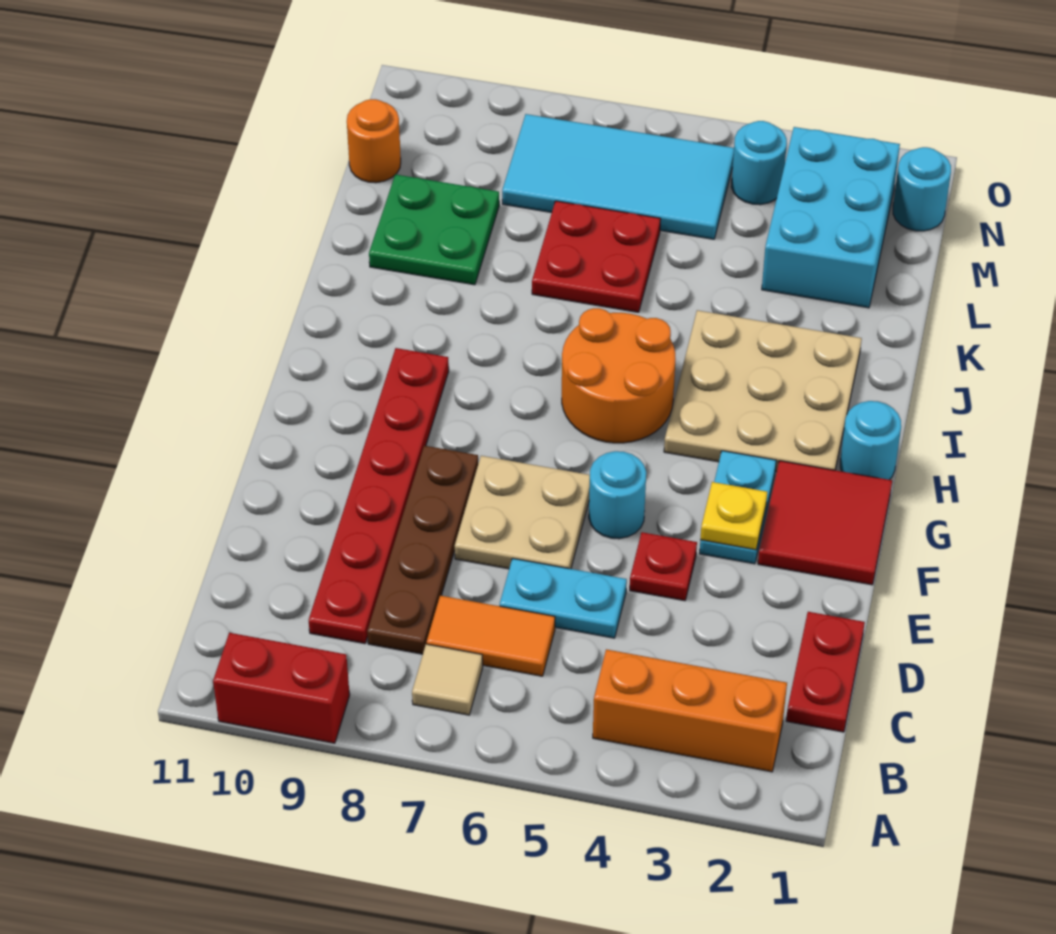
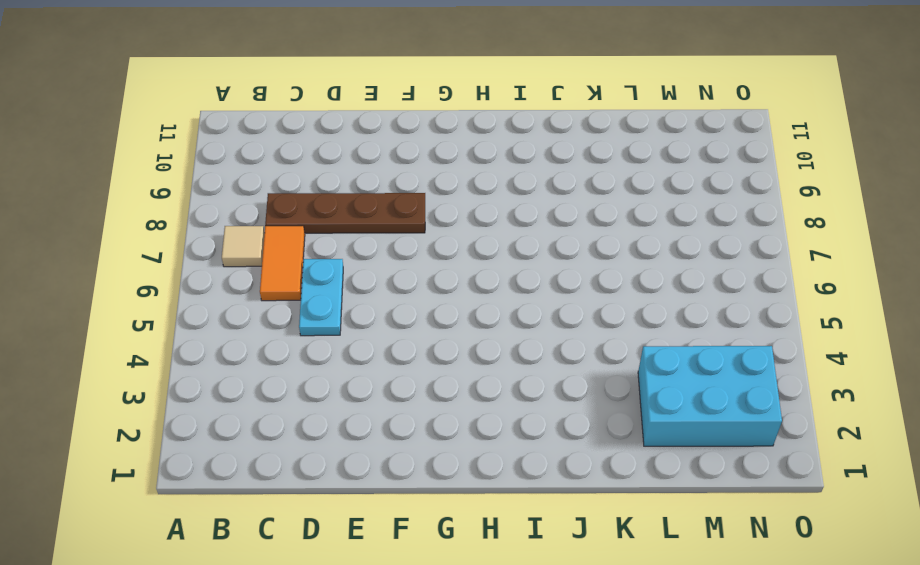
none -> red 1x2 brick [213,633,350,743]
none -> orange 1x3 brick [593,649,787,772]
none -> red 1x2 plate [786,612,865,732]

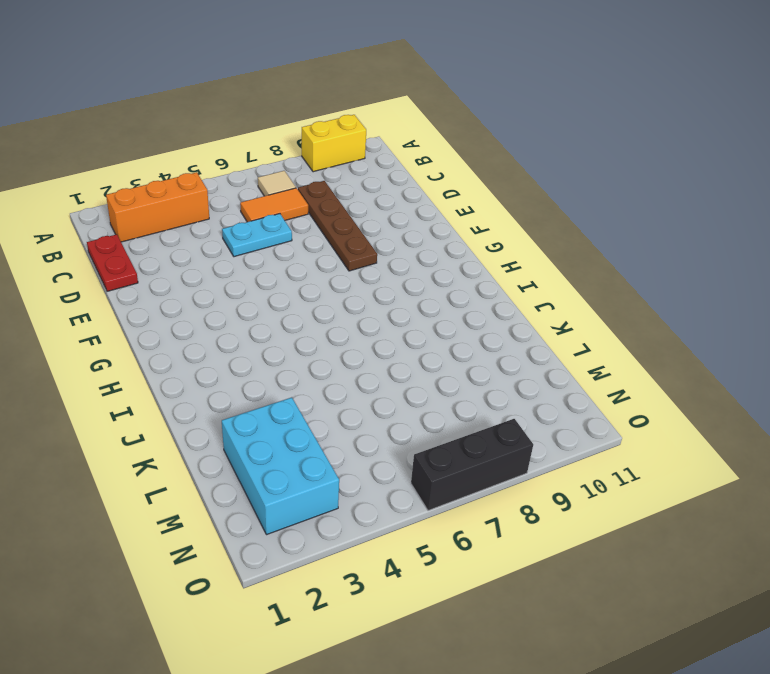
yellow 1x2 brick [302,115,366,172] -> red 1x2 brick [213,633,350,743]
black 1x3 brick [411,419,533,511] -> none
none -> red 1x6 plate [309,348,449,644]
none -> red 1x1 plate [630,532,697,601]
none -> tan 2x2 plate [455,456,590,569]

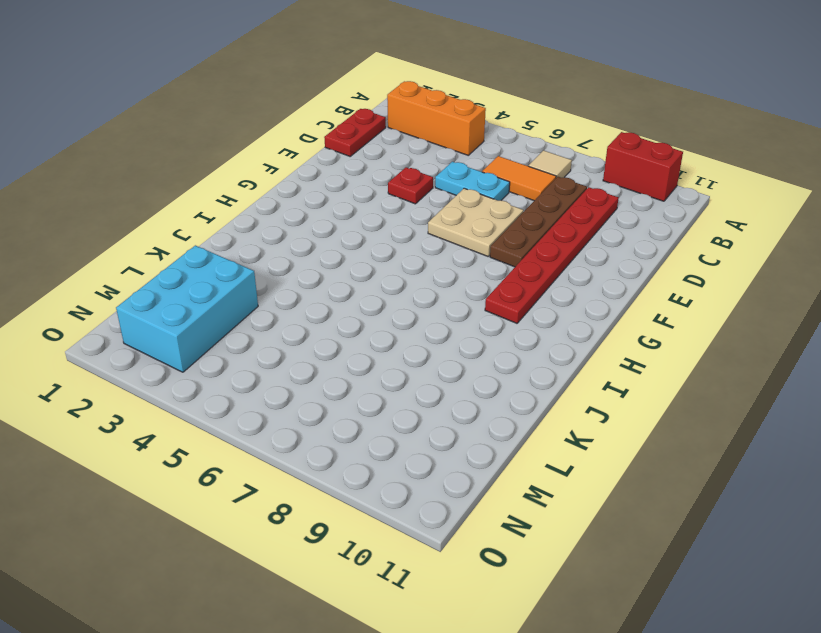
none -> red 2x2 tile [758,461,892,585]
none -> cyan 1x2 plate [699,451,776,564]
none -> cyan 1x1 round brick [589,451,646,539]

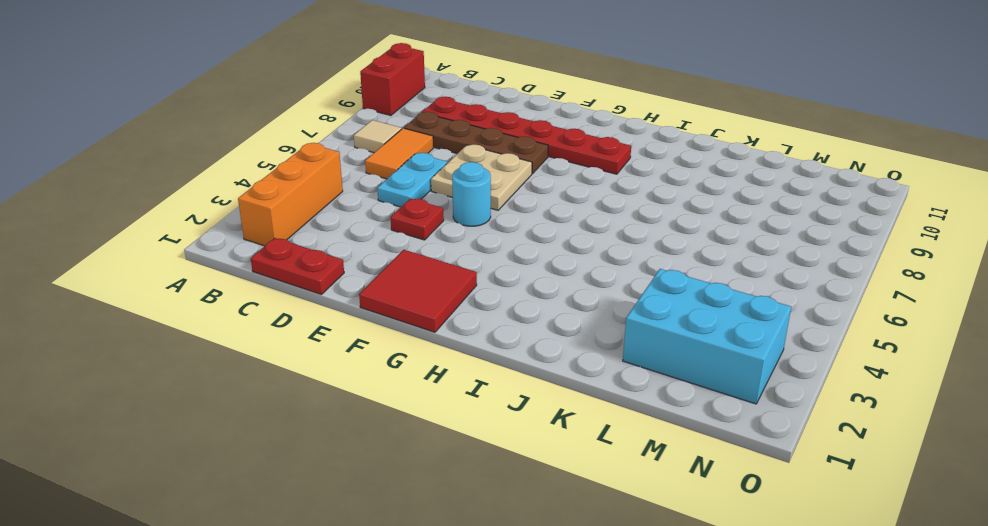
none -> cyan 1x2 plate [699,451,776,564]
none -> cyan 1x1 round brick [840,401,901,480]
none -> tan 3x3 plate [664,310,862,472]

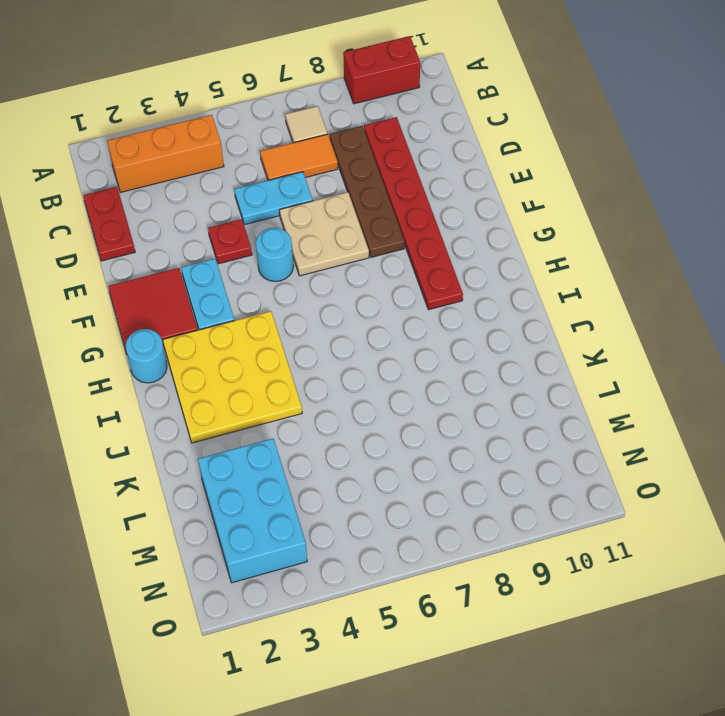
yellow 3x3 plate [163,311,302,443] -> tan 3x3 plate [664,310,862,472]
none -> orange 2x2 round brick [562,308,676,443]
none -> red 2x2 plate [532,201,661,312]
none -> green 2x2 plate [369,174,499,285]

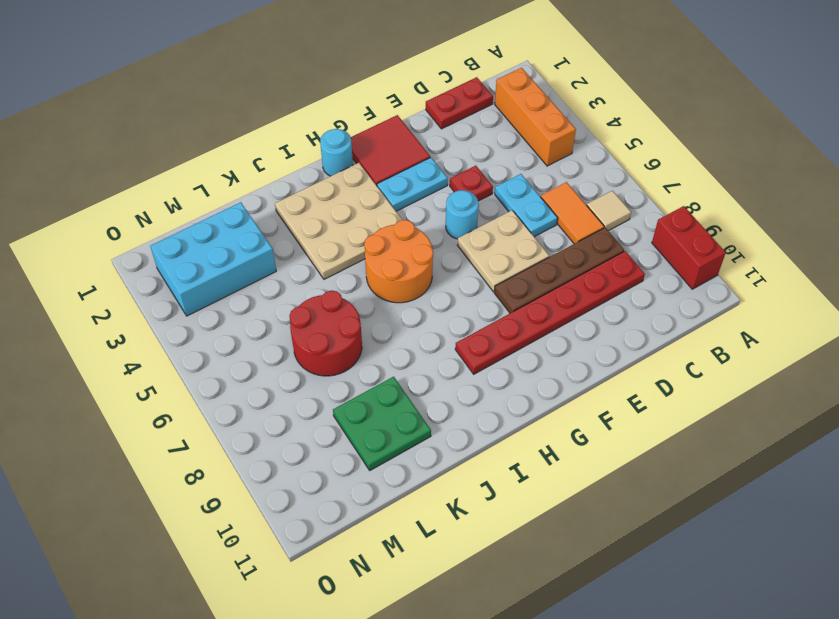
red 2x2 round brick [289,290,362,376] -> red 2x2 plate [532,201,661,312]
none -> cyan 2x4 tile [502,114,734,239]
none -> orange 1x1 round brick [347,99,401,183]
none -> cyan 1x1 round brick [893,147,951,231]

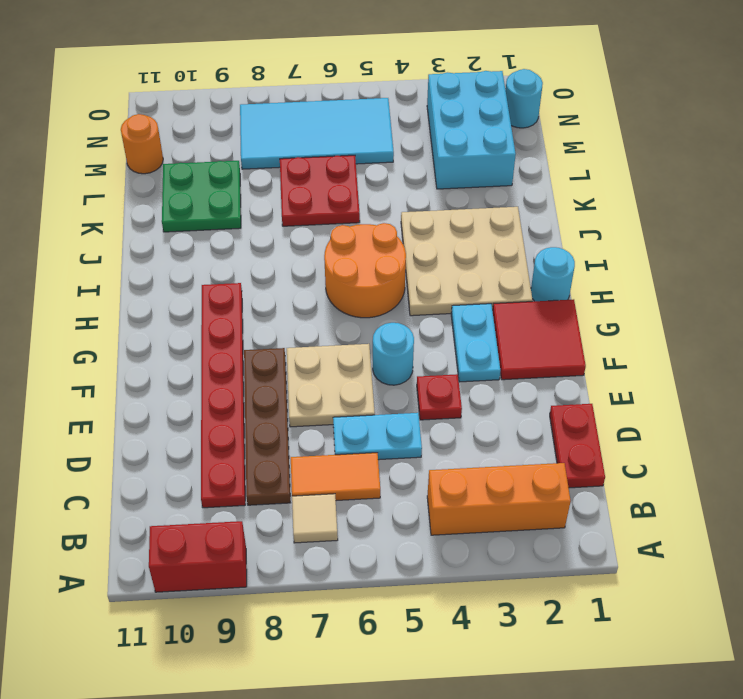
none -> cyan 1x1 round brick [731,121,787,205]
none -> yellow 1x1 plate [700,482,767,550]

